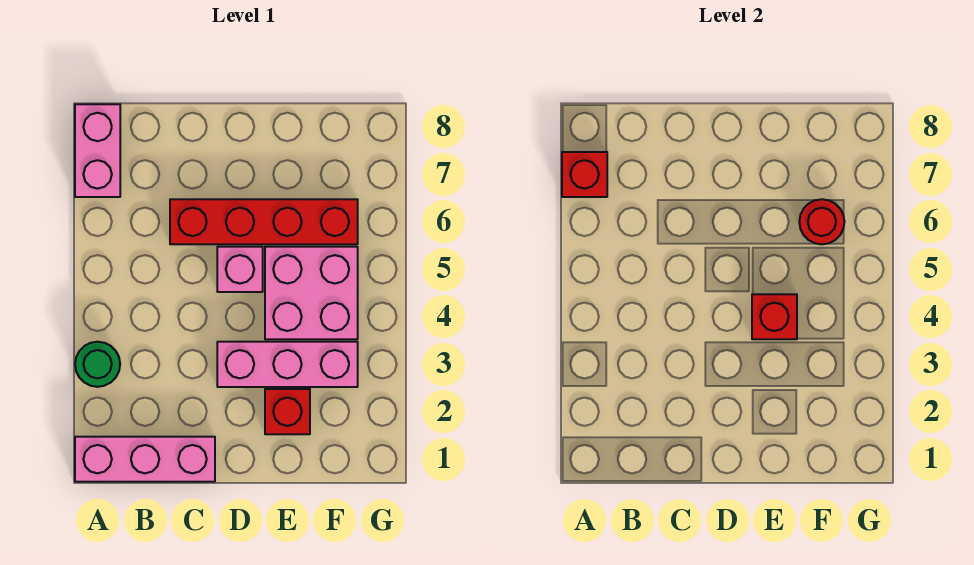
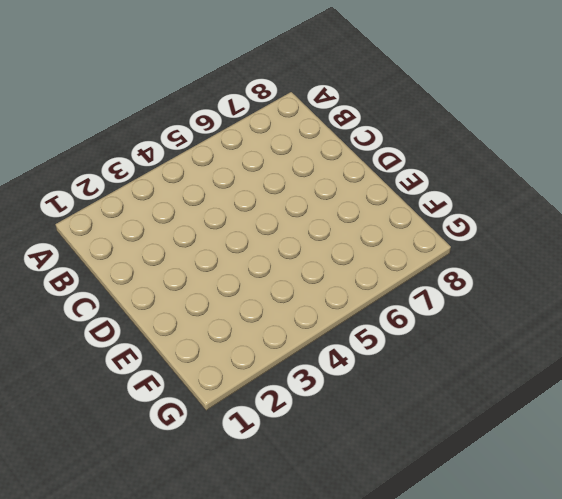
none -> pink 1x3 brick [75,437,215,482]
none -> green 1x1 round brick [75,342,120,387]

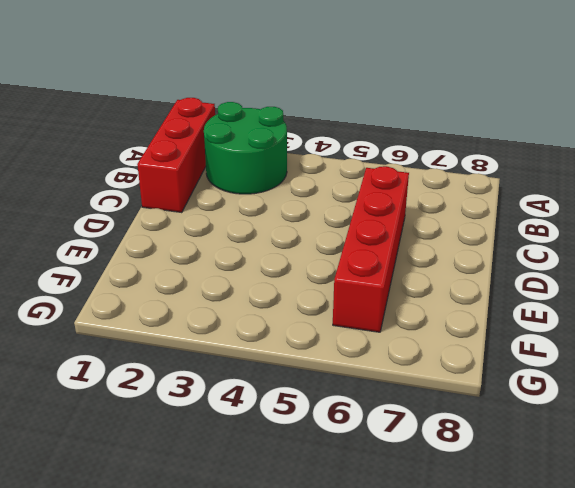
red 1x3 brick [137,98,215,212] -> pink 1x3 brick [75,437,215,482]
green 2x2 round brick [204,102,287,194] -> green 1x1 round brick [75,342,120,387]
none -> pink 1x2 brick [75,104,120,197]
none -> pink 1x3 brick [217,342,358,387]

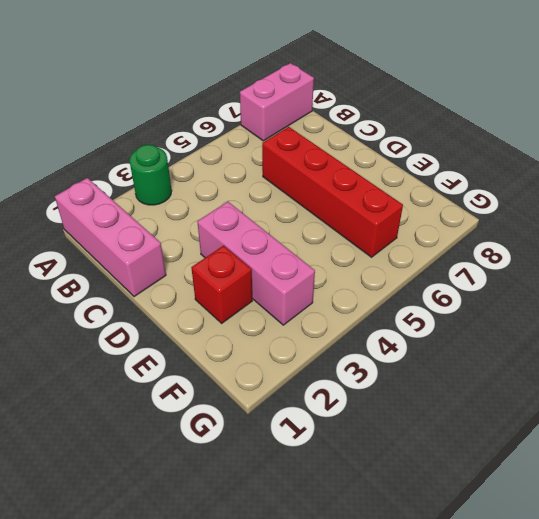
none -> pink 1x1 brick [217,247,263,292]
none -> pink 2x2 brick [265,247,358,339]

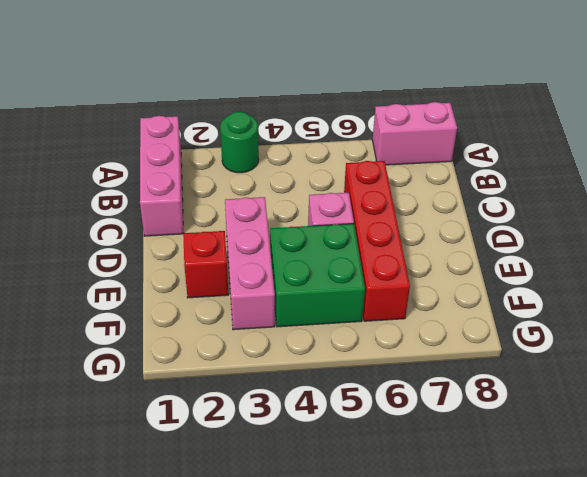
green 2x2 brick [270,224,365,327] -> pink 2x2 brick [265,247,358,339]
none -> red 1x1 brick [562,152,607,197]
none -> red 1x1 brick [752,294,797,339]

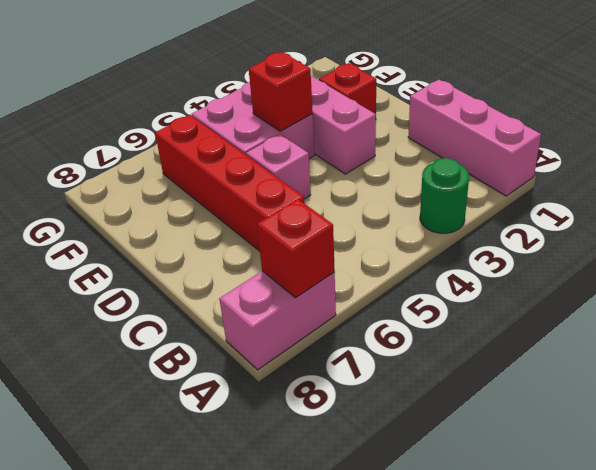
none -> red 1x1 round brick [799,199,844,244]

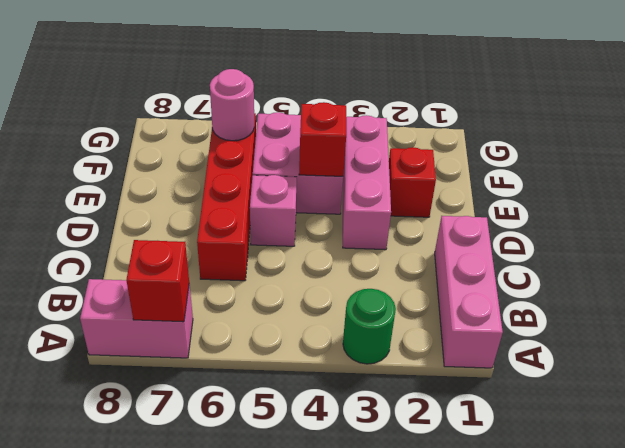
pink 1x1 round brick [210,69,254,141] -> red 1x1 round brick [799,199,844,244]

